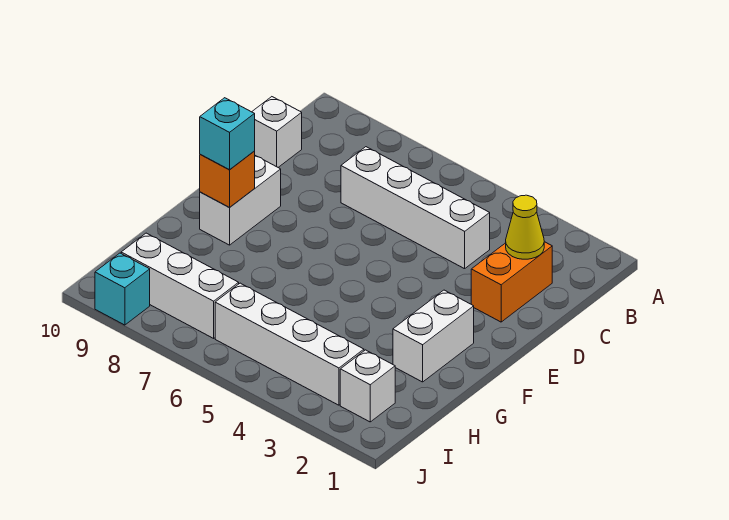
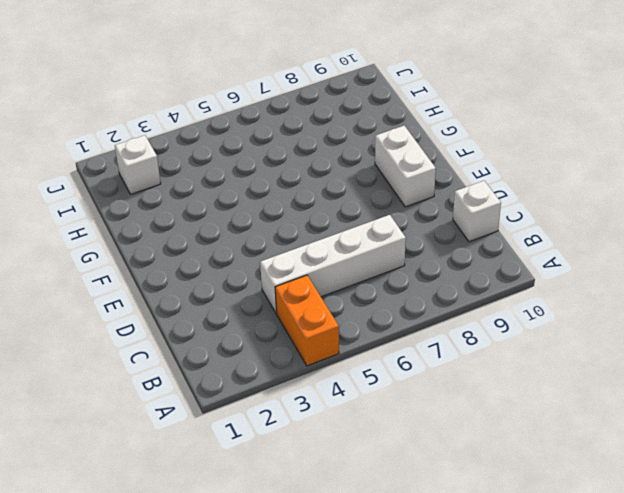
orange 1x2 brick [275,275,339,366] -> orange 1x2 brick moved to [471,242,552,322]
none -> white 1x2 brick [393,290,474,382]
none -> white 1x4 brick [215,283,364,405]
none -> white 1x3 brick [121,233,239,338]

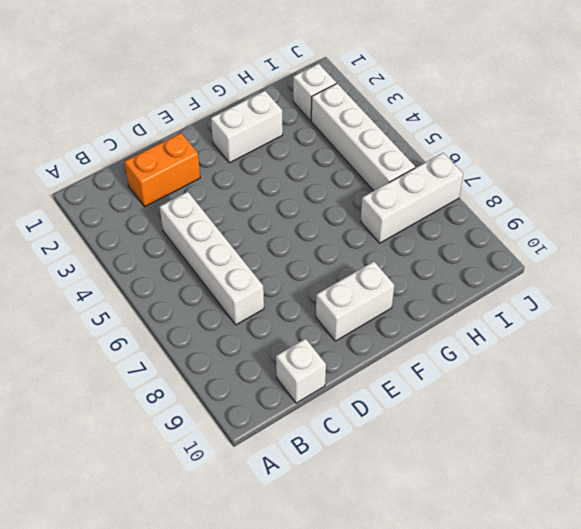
white 1x3 brick [361,153,463,243] -> white 1x3 brick turned to [121,233,239,338]
none -> cyan 1x1 brick [95,253,150,325]
none -> yellow 1x1 cone [506,195,544,259]
none -> orange 1x1 brick [200,151,255,208]

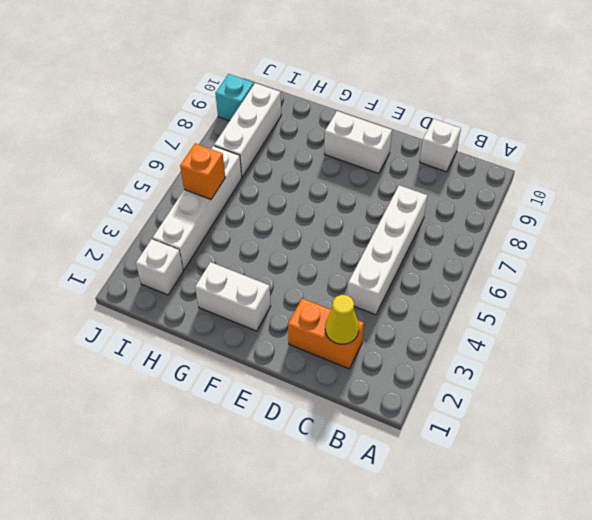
orange 1x1 brick [180,143,225,199] -> orange 1x1 brick moved to [200,151,255,208]
none -> cyan 1x1 brick [200,98,255,170]

